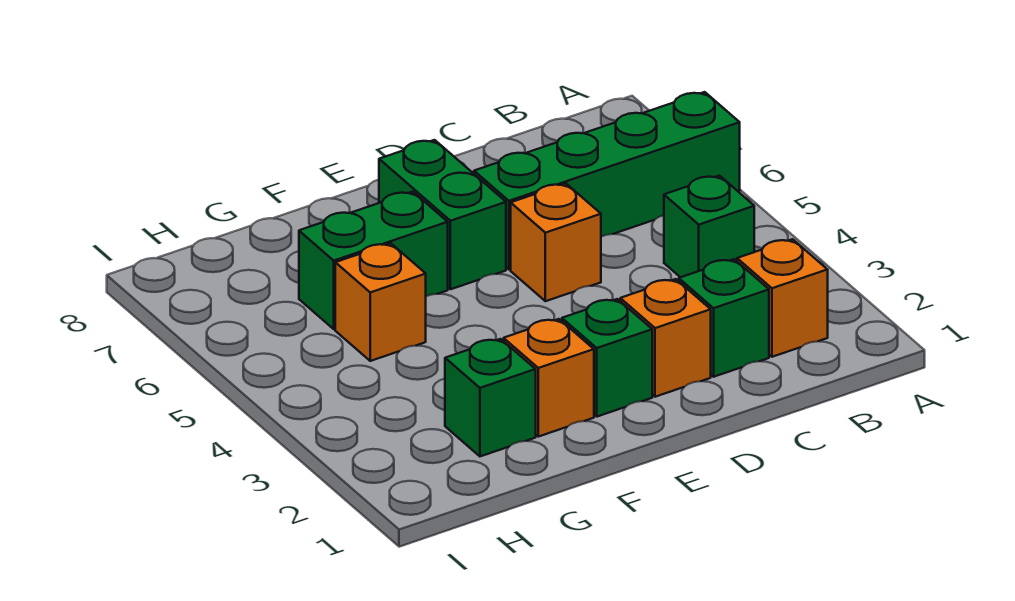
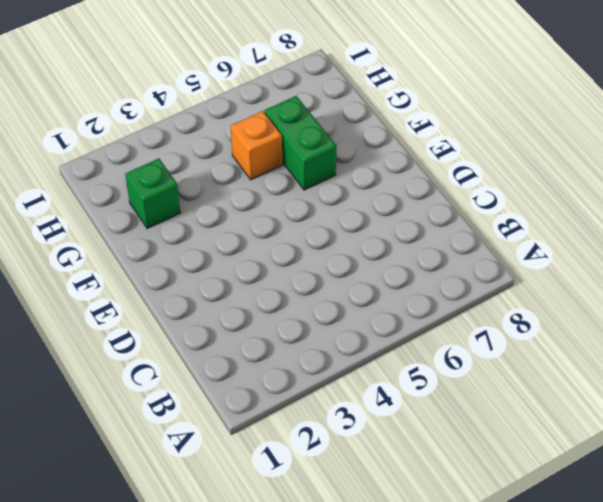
none -> green 1x4 brick [474,92,740,269]
none -> orange 1x1 brick [737,239,828,357]
none -> green 1x1 brick [664,176,754,277]

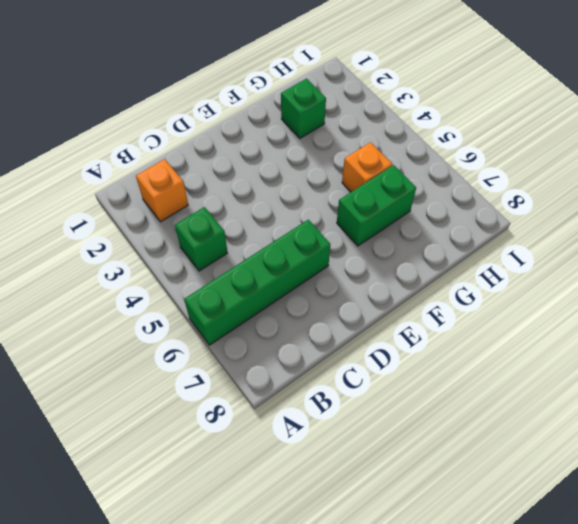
none -> green 1x1 brick [679,259,769,377]
none -> orange 1x1 brick [620,279,711,397]
none -> orange 1x1 brick [511,184,601,301]

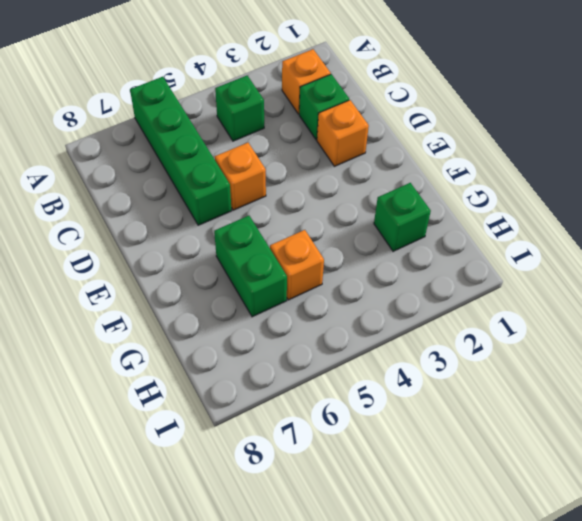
none -> green 1x1 brick [562,299,652,417]
none -> green 1x2 brick [379,140,506,289]
none -> orange 1x1 brick [504,319,594,437]

